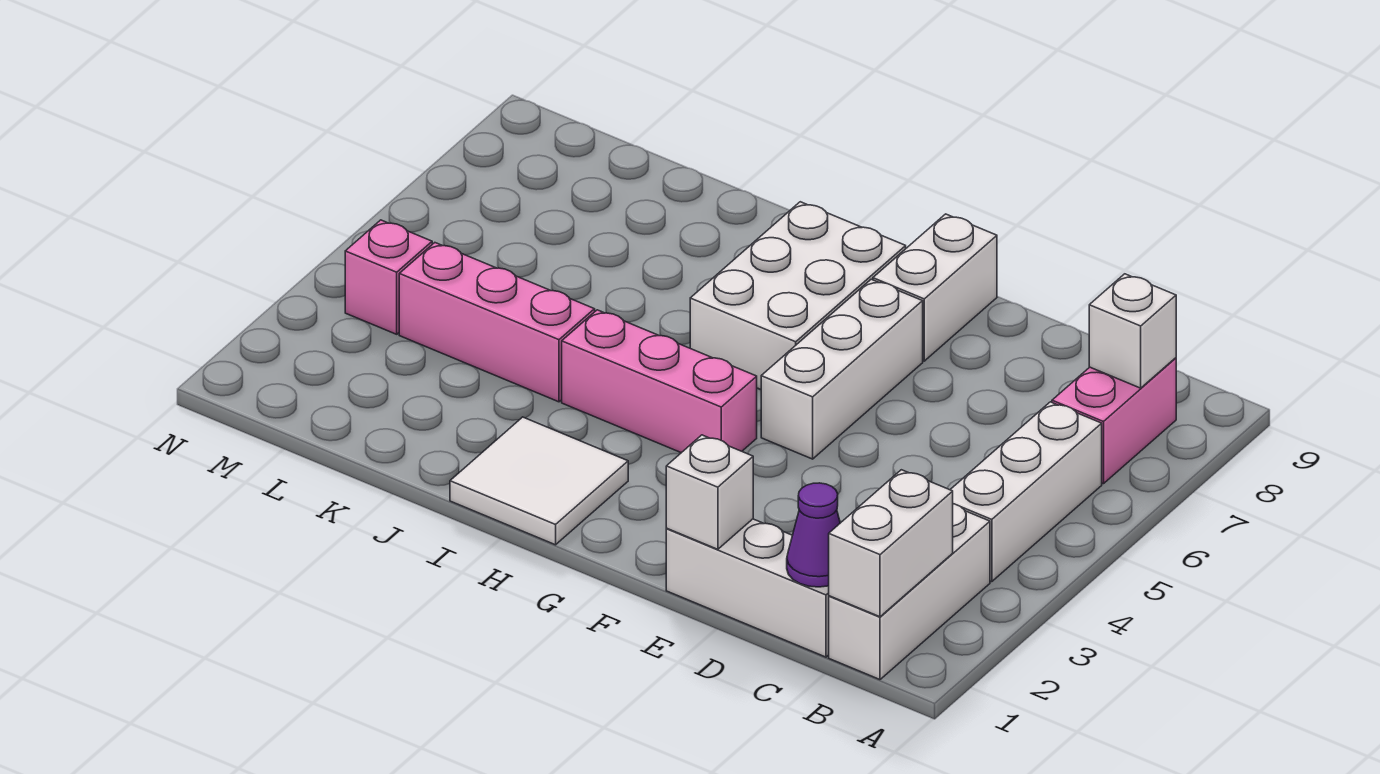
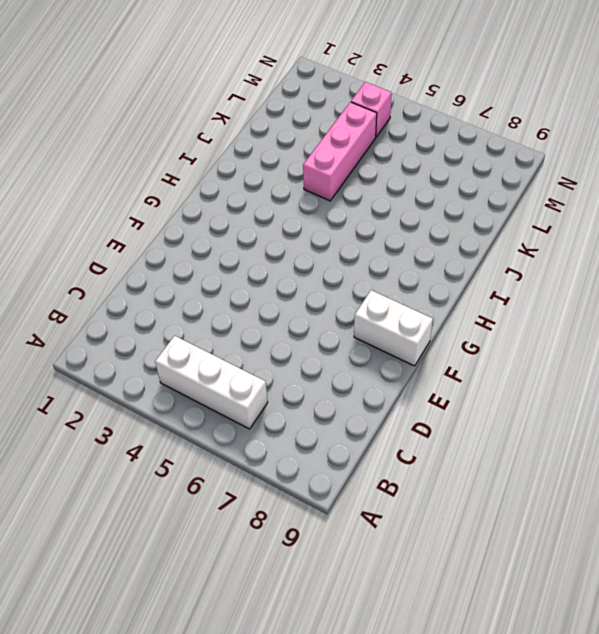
none -> white 1x3 brick [829,504,990,680]
none -> pink 1x2 brick [1052,358,1176,484]
none -> white 1x3 brick [666,519,829,657]

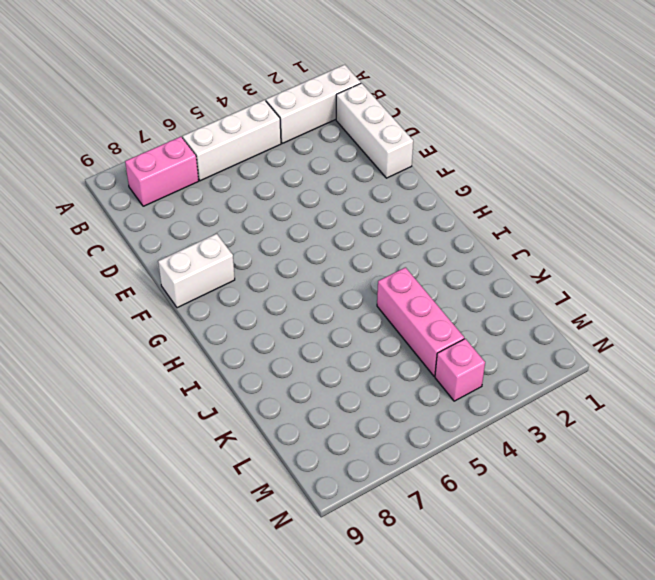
none -> white 1x3 brick [761,279,923,459]
none -> pink 1x3 brick [562,310,757,453]
none -> white 2x3 brick [690,202,906,389]

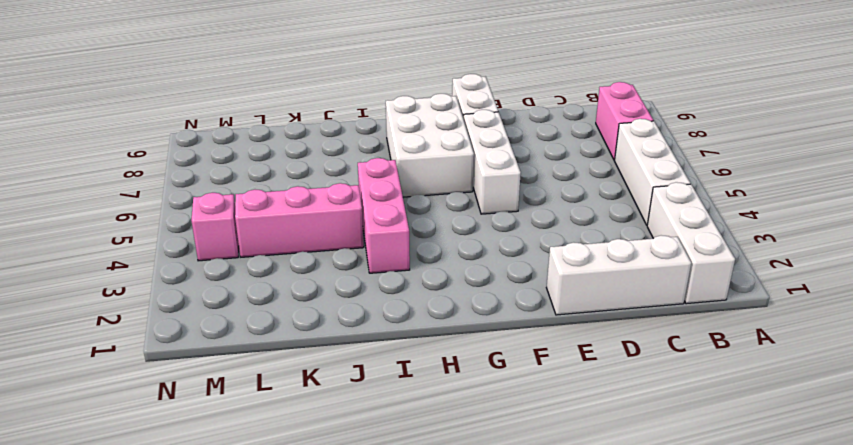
pink 1x3 brick [358,158,410,273] -> pink 1x3 brick turned to [562,310,757,453]
none -> white 2x2 tile [450,417,628,545]
none -> white 1x2 brick [829,470,953,617]
none -> white 1x1 brick [1089,274,1176,388]

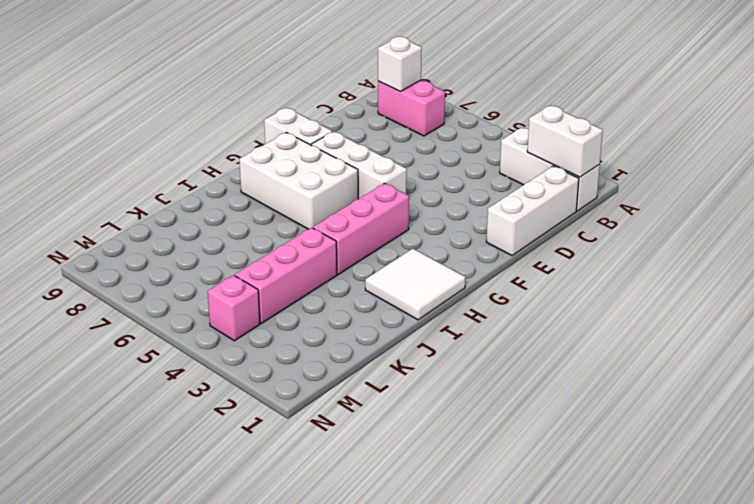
none -> white 1x3 brick [950,402,1102,582]
none -> purple 1x1 cone [787,483,840,587]
none -> white 1x1 brick [666,435,753,549]

